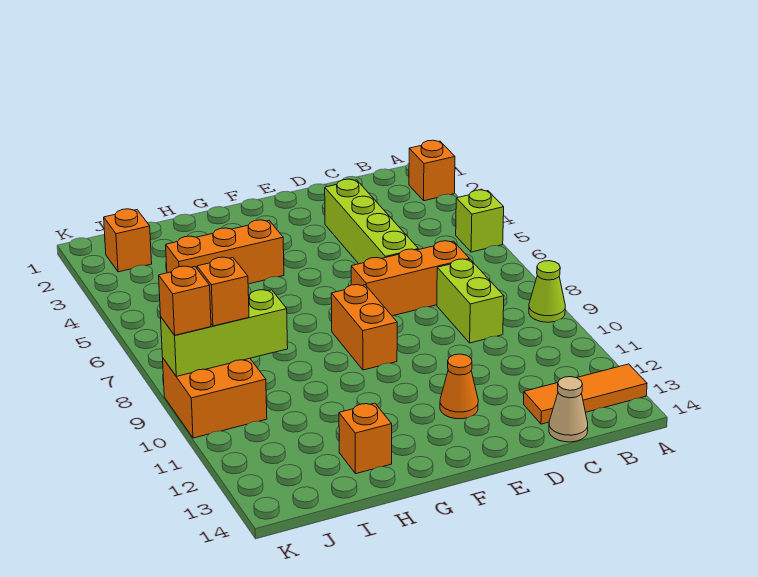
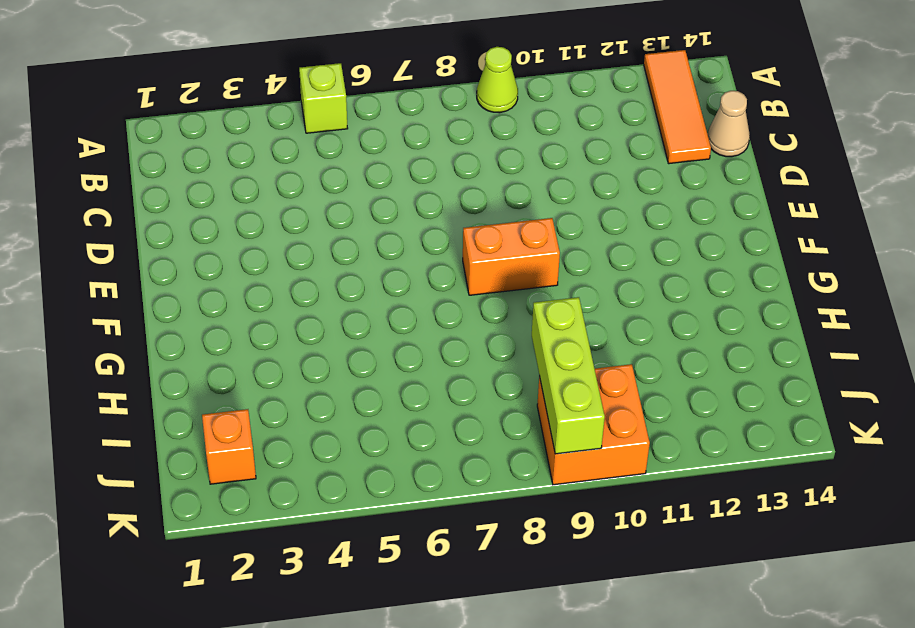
none -> orange 1x1 brick [409,140,455,201]
none -> orange 1x3 brick [351,241,469,316]
none -> lime 1x2 brick [437,259,504,343]

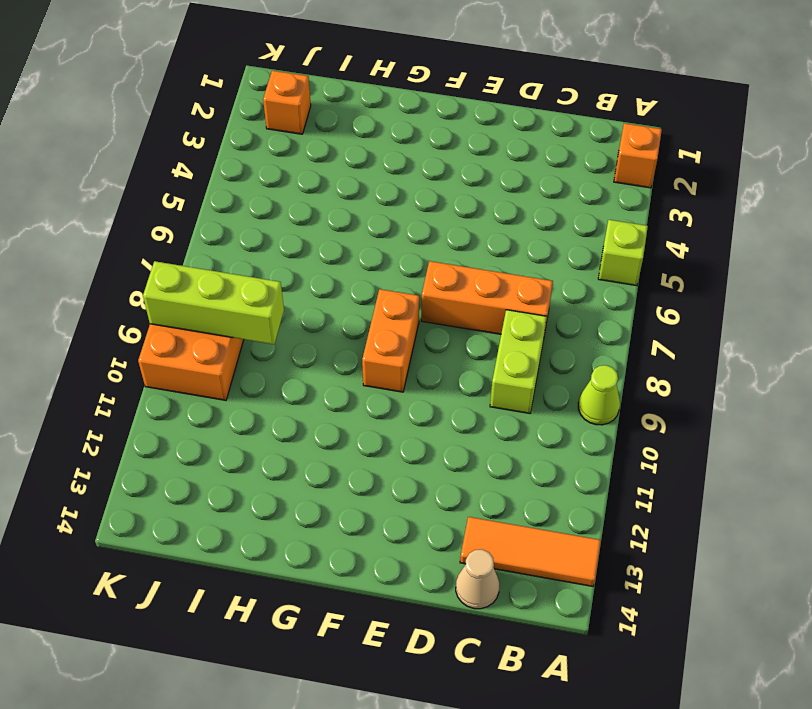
none -> lime 1x4 brick [325,179,418,264]
none -> orange 1x1 cone [440,354,478,419]
none -> orange 1x3 brick [166,220,284,284]

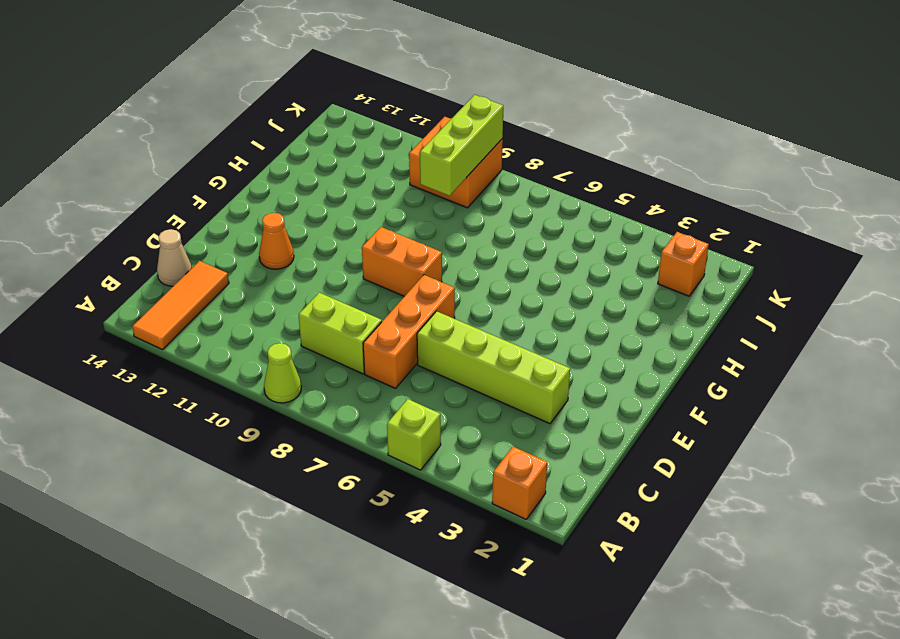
none -> orange 1x3 brick [166,220,284,284]
none -> orange 1x1 brick [339,403,392,474]
none -> orange 1x1 brick [197,257,249,326]

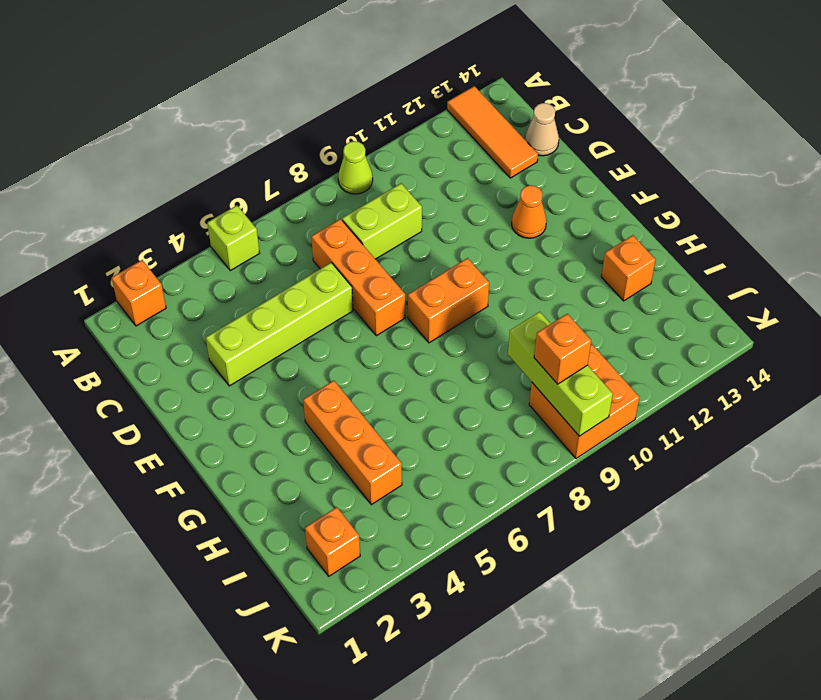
none -> orange 1x1 brick [159,266,211,335]

